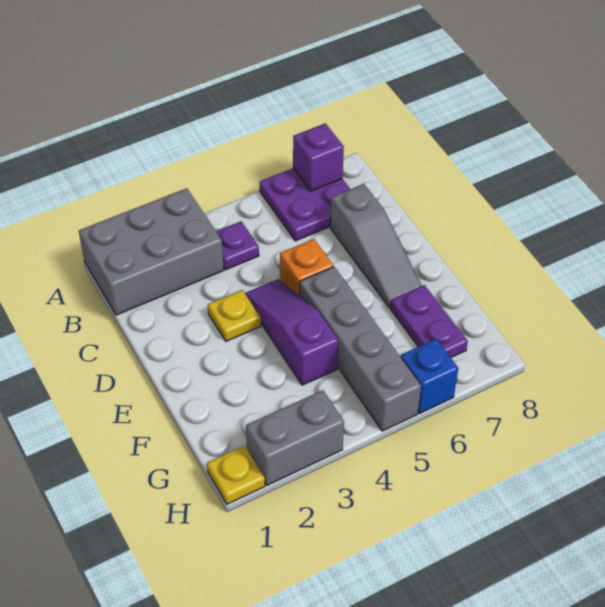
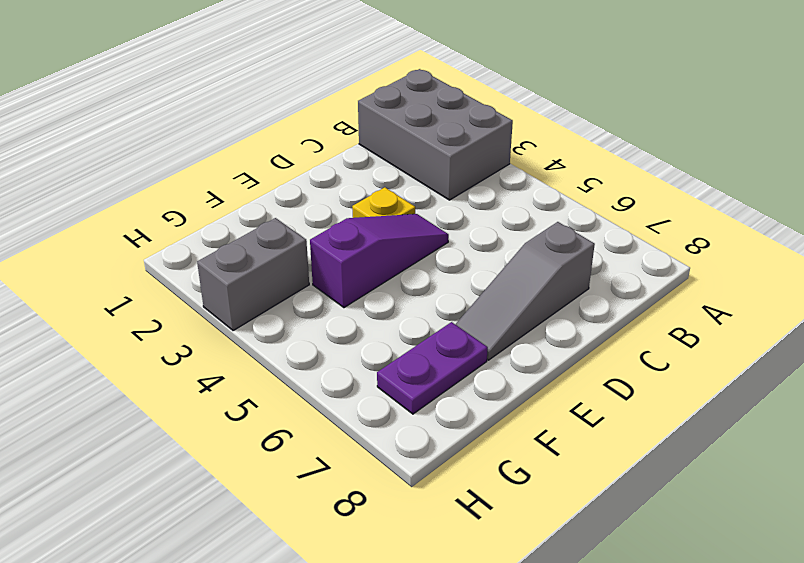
grey 1x2 brick [197,218,309,331] -> grey 1x2 brick turned to [246,390,344,485]
none -> purple 2x2 plate [260,168,350,241]
none -> purple 1x1 plate [216,221,259,270]
none -> orange 1x1 brick [280,239,333,296]

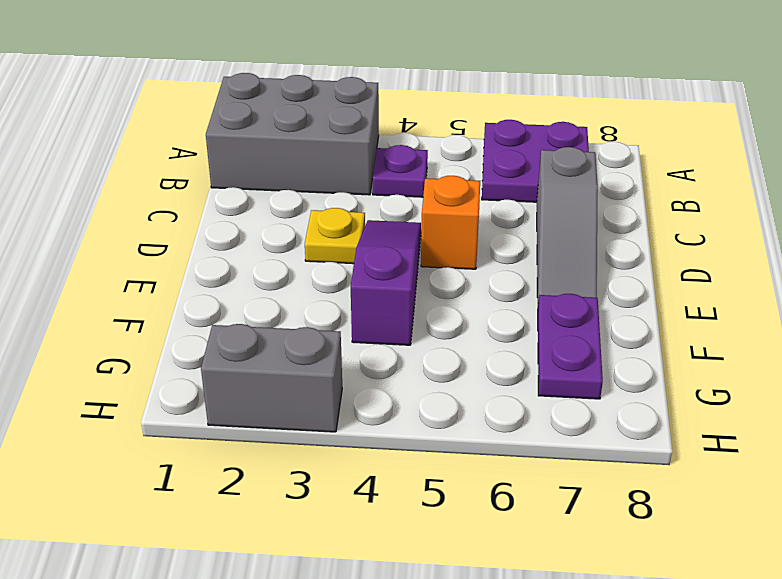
none -> grey 1x4 brick [300,267,421,431]
none -> yellow 1x1 plate [207,446,265,504]
none -> blue 1x1 brick [401,339,458,414]

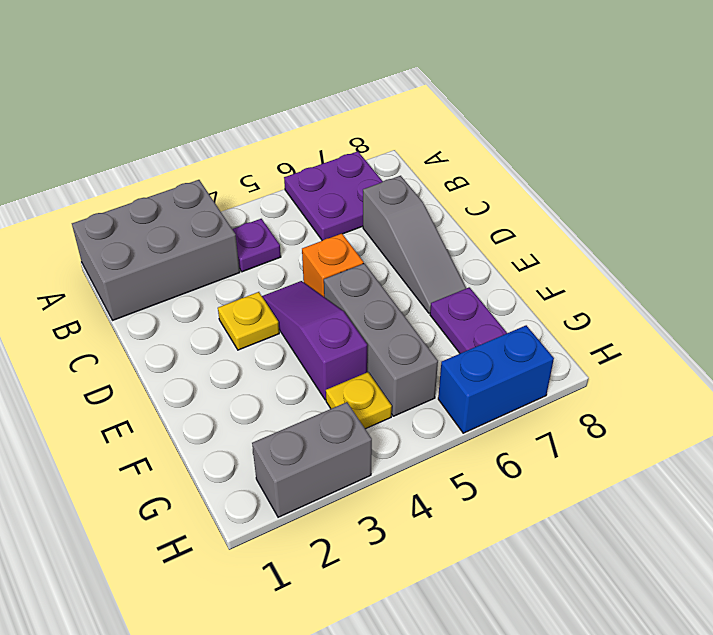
grey 1x3 brick [324,263,438,416] -> grey 1x4 brick [300,267,421,431]
yellow 1x1 plate [326,372,392,429] -> yellow 1x1 plate moved to [207,446,265,504]
blue 1x2 brick [438,325,554,433] -> blue 1x1 brick [401,339,458,414]
none -> purple 1x1 brick [293,123,344,191]

